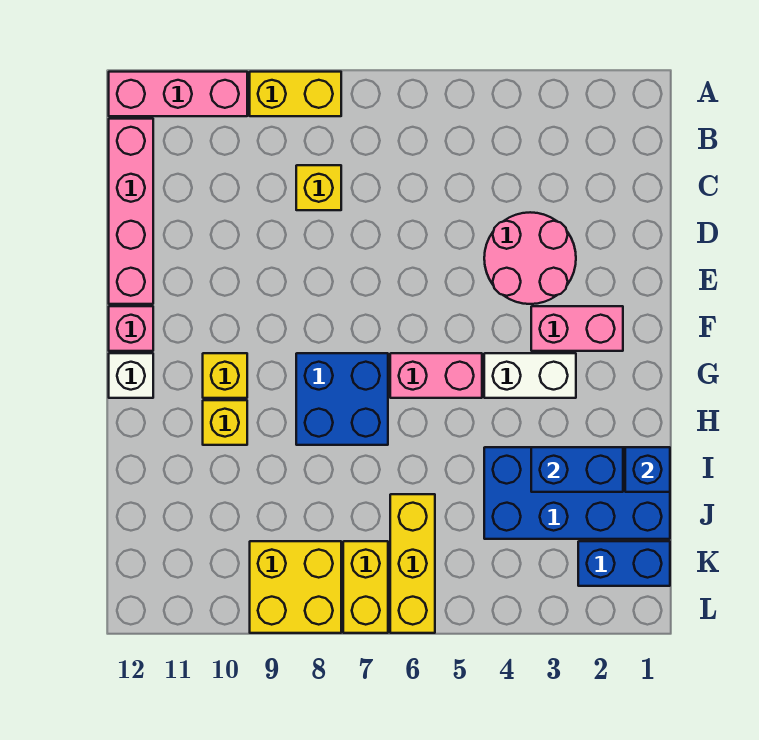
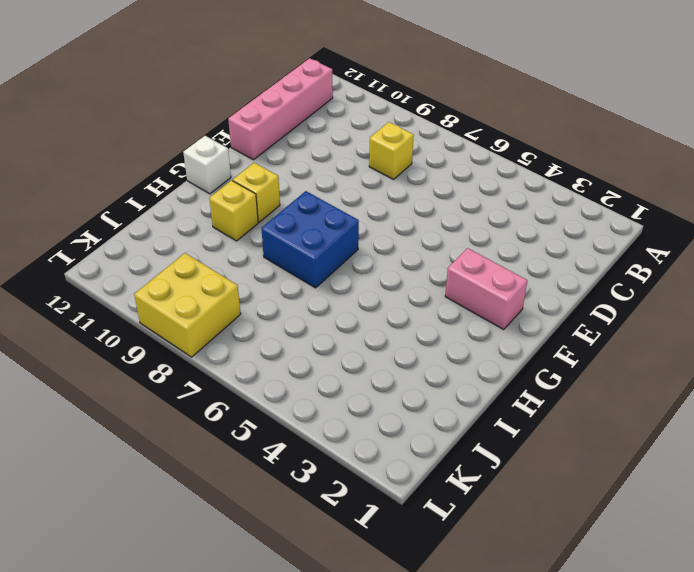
none -> yellow 1x2 brick [250,72,341,116]
none -> pink 1x3 brick [109,72,247,116]
none -> pink 2x2 round brick [484,212,576,304]

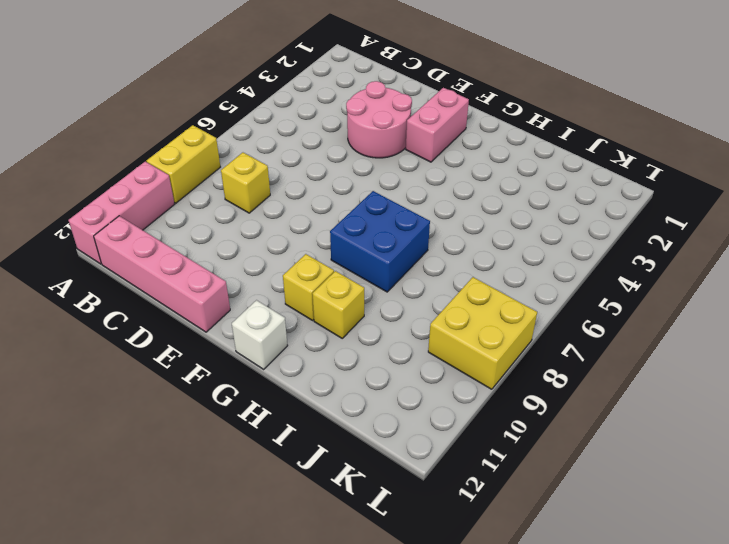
none -> pink 1x1 brick [109,306,153,351]
none -> white 1x2 brick [484,353,576,398]
none -> pink 1x2 brick [390,353,482,398]

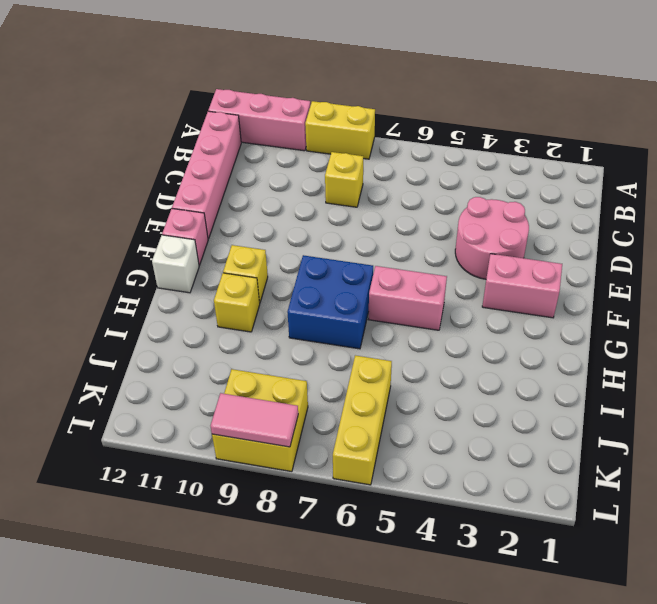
pink 1x2 tile [211,393,298,447] -> none
none -> white 1x2 brick [484,353,576,398]
none -> blue 2x4 brick [484,447,670,539]
none -> blue 1x2 brick [578,541,670,586]

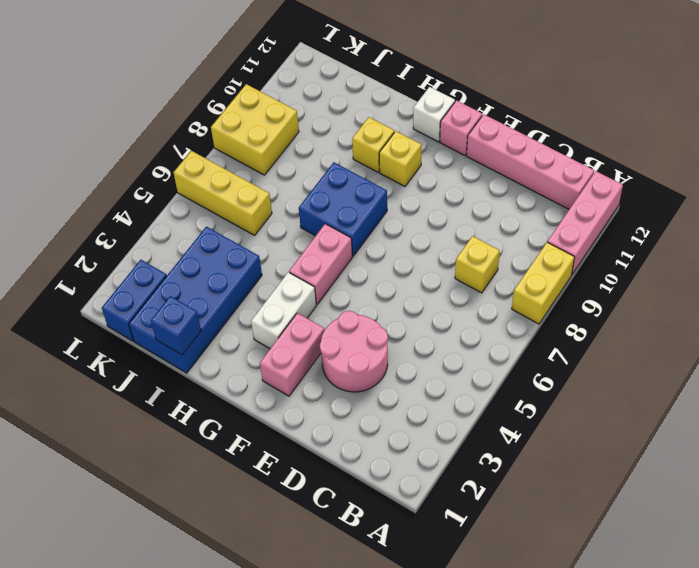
none -> yellow 1x2 brick [343,541,388,633]
none -> blue 1x2 brick [531,447,623,492]

